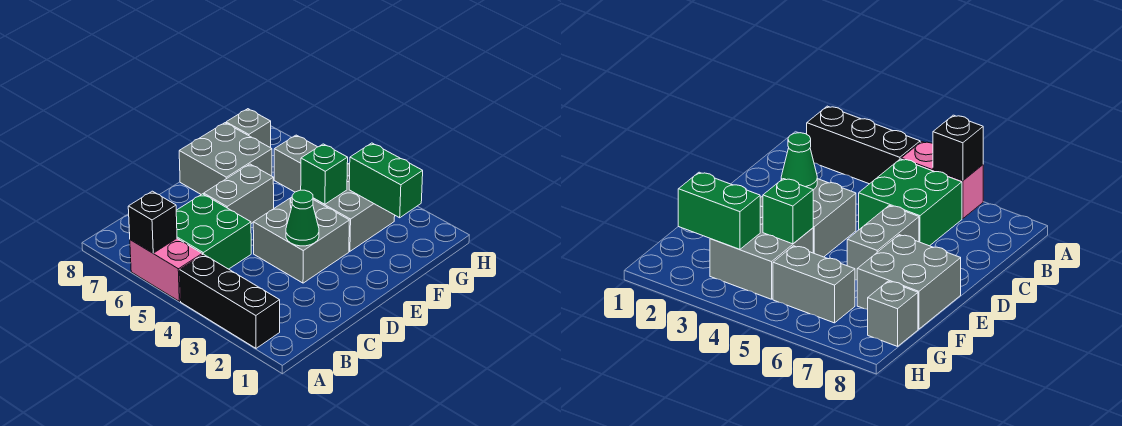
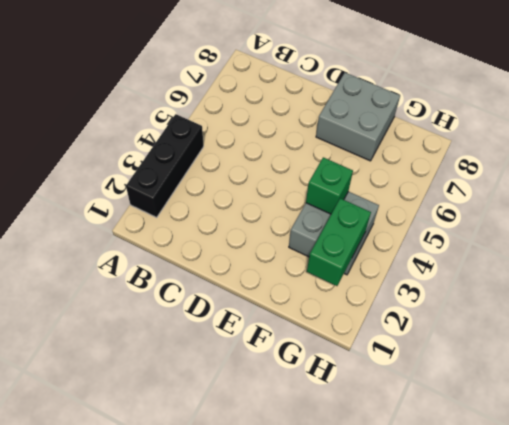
none -> pink 1x2 brick [130,239,202,301]
none -> green 2x2 brick [176,194,251,269]
none -> grey 2x2 brick [253,197,349,283]

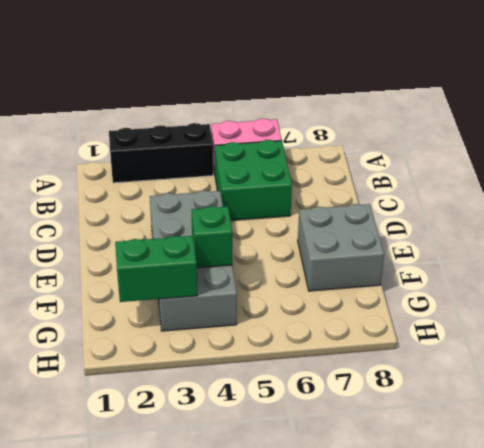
none -> grey 1x2 brick [204,164,274,224]
none -> grey 1x2 brick [274,135,317,192]
none -> grey 1x1 brick [226,109,271,148]

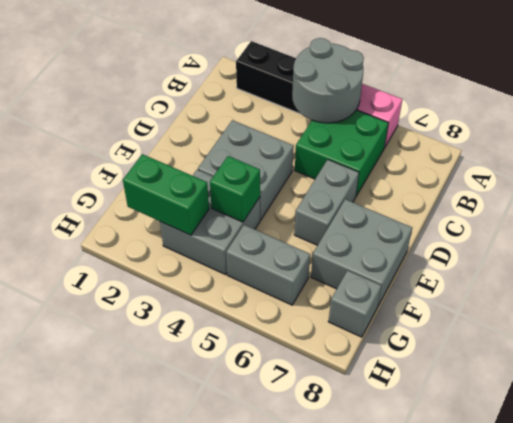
grey 2x2 round brick [292,38,364,123] -> none
none -> black 1x1 brick [128,191,177,253]
none -> green 1x1 cone [286,190,319,246]

